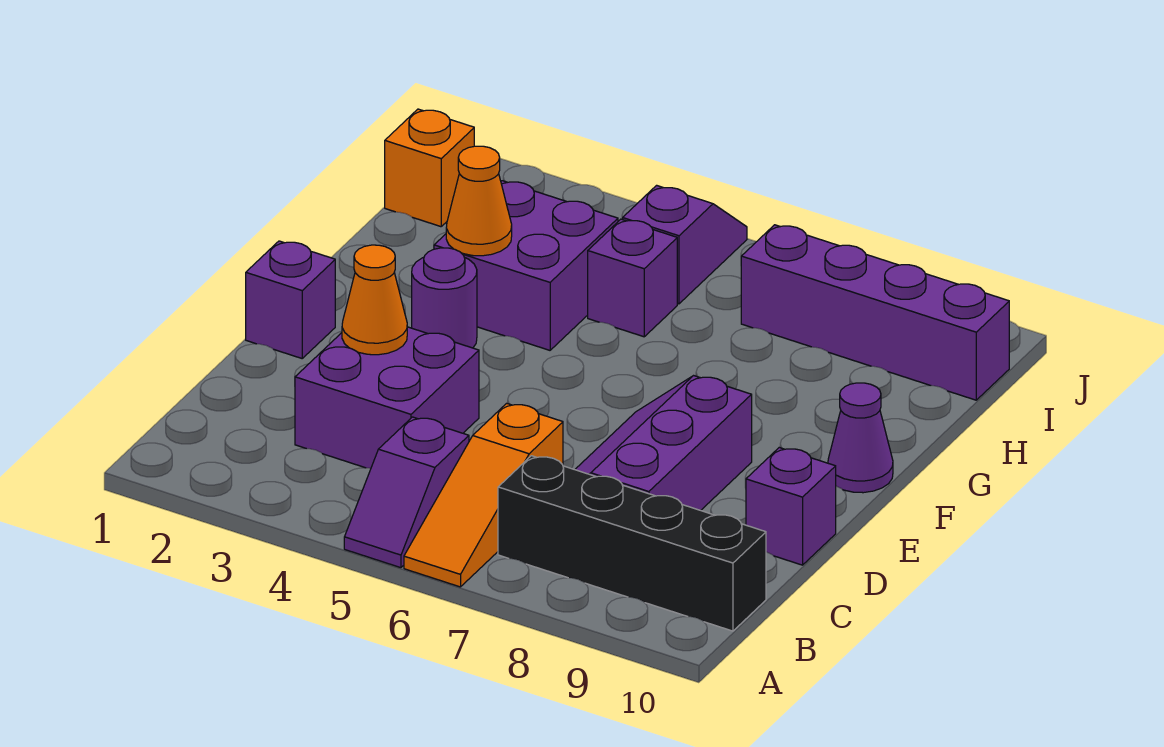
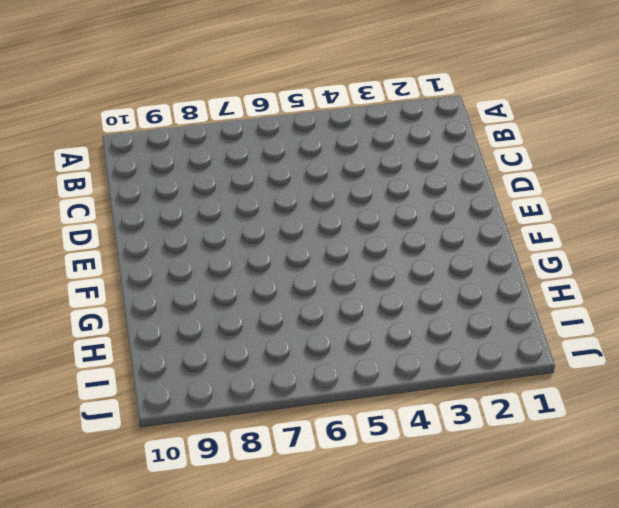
none -> purple 1x2 slope [344,417,469,568]
none -> orange 1x3 slope [404,403,563,587]
none -> black 1x4 brick [498,456,766,631]

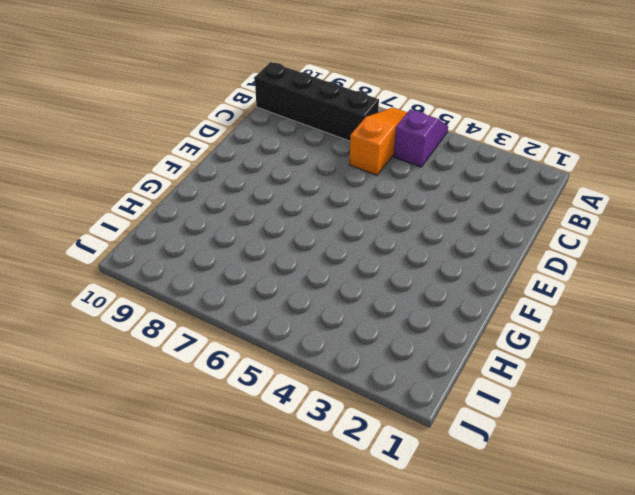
none -> purple 2x2 brick [295,327,479,468]
none -> purple 2x3 slope [575,376,752,510]
none -> purple 1x1 brick [746,448,836,565]

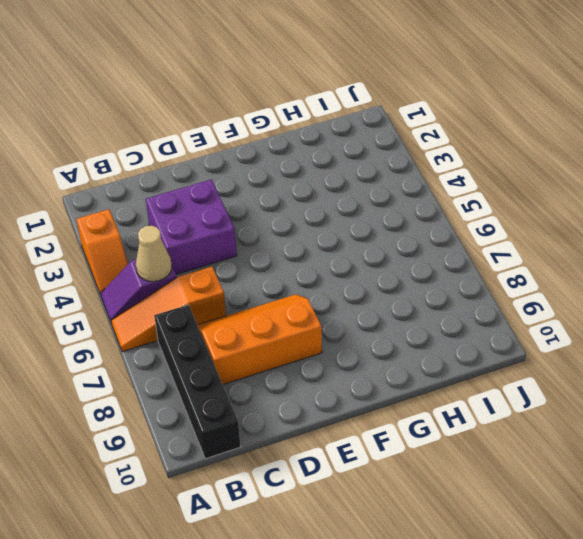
orange 1x2 slope [77,209,128,295] -> none
tan 1x1 cone [136,226,172,282] -> none
orange 2x3 slope [198,294,322,384] -> purple 2x3 slope [575,376,752,510]
none -> purple 1x1 brick [746,448,836,565]
none -> purple 1x1 brick [246,241,335,358]
none -> purple 1x1 round brick [412,248,477,348]

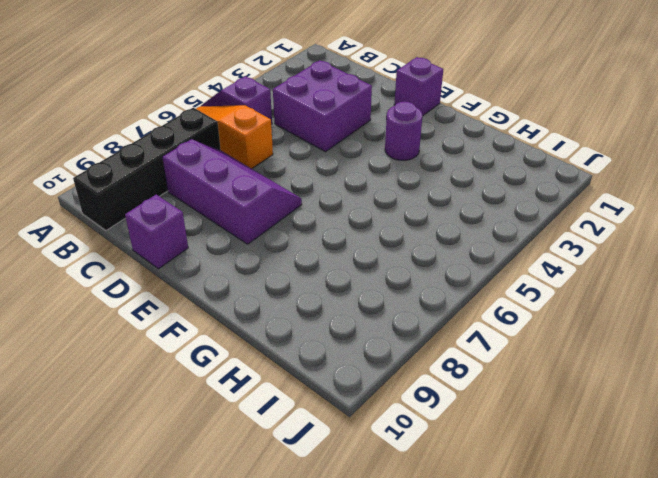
none -> purple 1x1 cone [828,383,893,493]
none -> purple 2x2 brick [434,181,618,350]
none -> purple 1x1 brick [588,219,677,337]

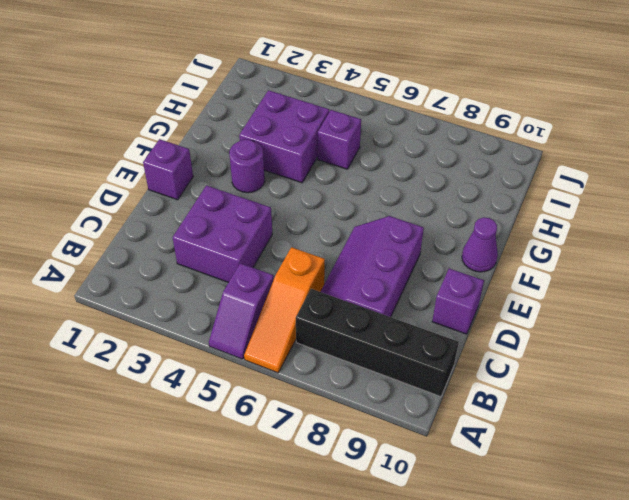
none -> orange 1x1 brick [385,109,474,227]
none -> purple 1x2 slope [623,185,747,304]
none -> purple 1x4 brick [741,225,1009,400]

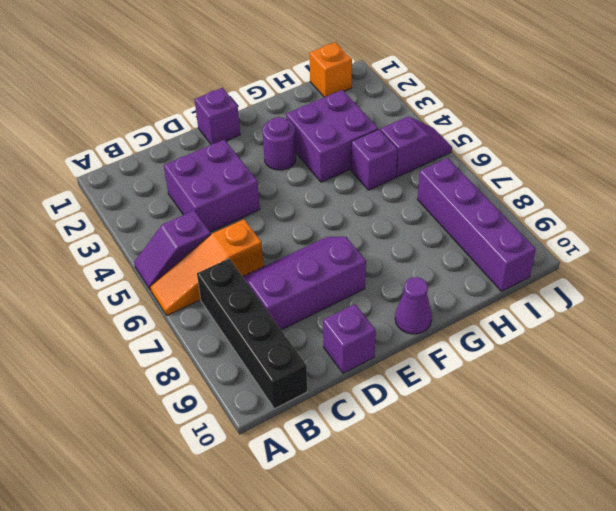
none -> orange 1x1 cone [342,245,407,355]
none -> orange 1x1 cone [446,146,512,256]

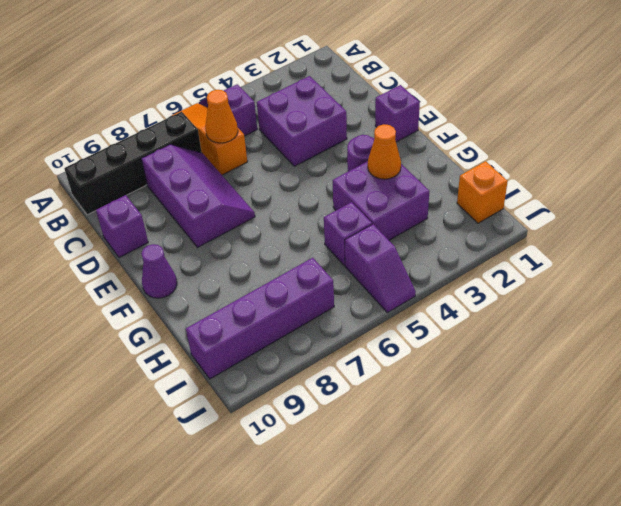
orange 1x1 cone [205,90,238,143] -> orange 1x1 cone moved to [342,245,407,355]

